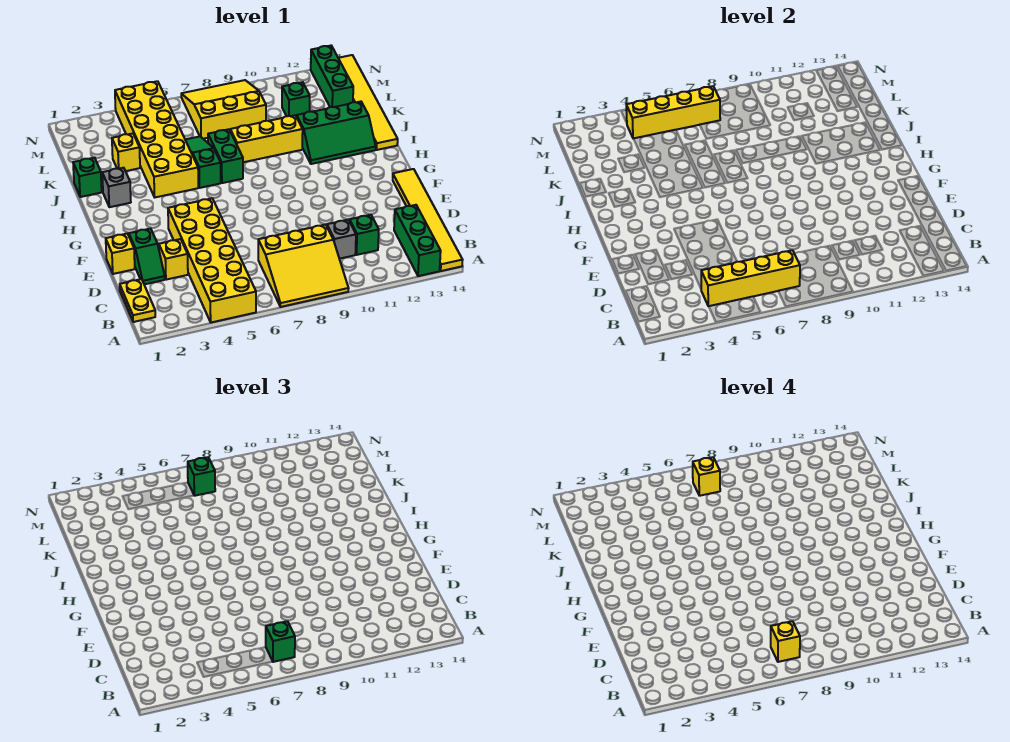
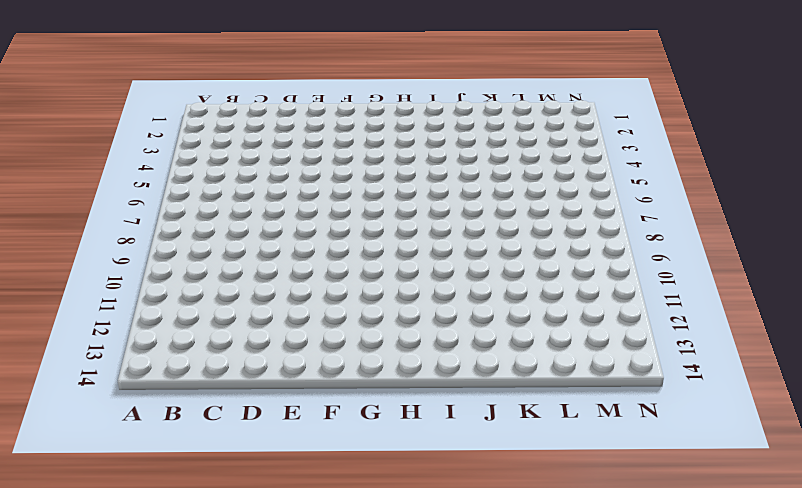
none -> yellow 2x6 brick [168,198,256,322]
none -> yellow 3x3 slope [258,225,349,307]
none -> green 1x3 brick [394,205,441,276]

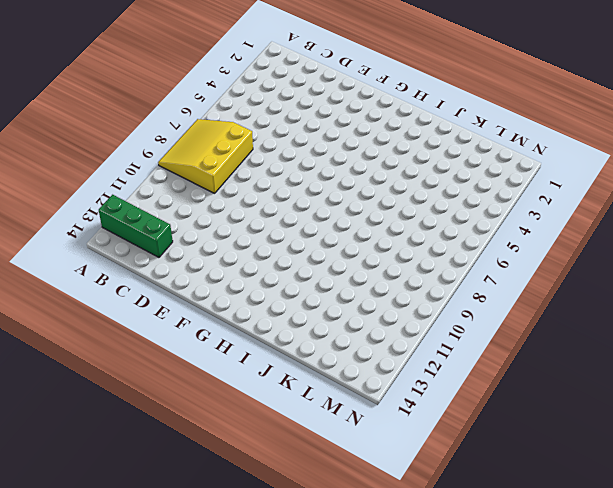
none -> yellow 2x6 brick [168,198,256,322]
none -> yellow 1x6 tile [393,169,463,271]
none -> yellow 1x2 plate [120,279,155,322]

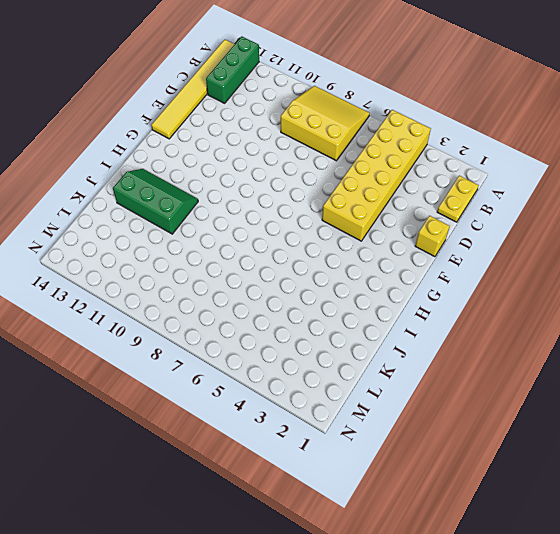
none -> grey 1x1 brick [327,220,356,259]
none -> green 1x1 brick [350,215,379,255]
none -> green 1x2 slope [129,229,165,284]

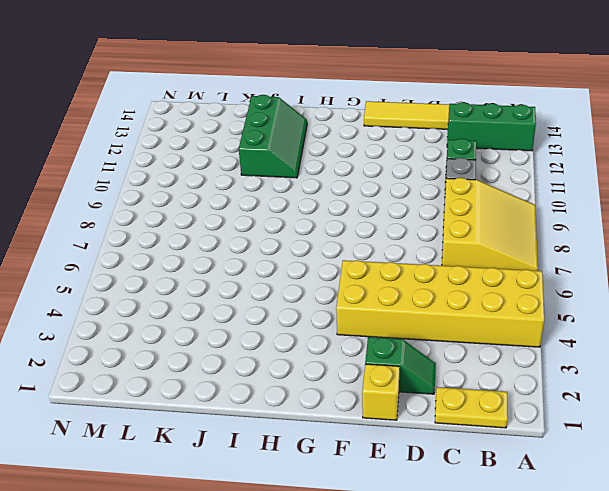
none -> yellow 1x1 brick [159,239,188,280]
none -> grey 1x1 brick [102,168,131,207]
none -> yellow 2x6 brick [115,81,198,197]

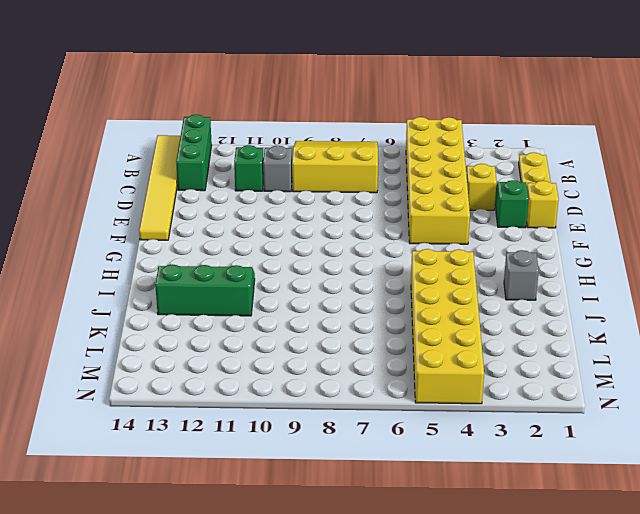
none -> green 1x3 slope [185,136,221,188]
none -> green 1x2 brick [208,129,243,183]
none -> yellow 1x6 tile [338,55,398,150]

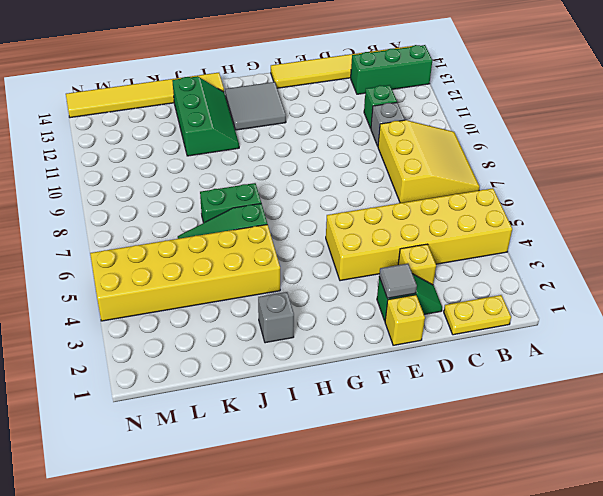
grey 1x1 tile [379,264,417,298] -> none
grey 2x2 tile [225,82,286,130] -> none
none -> green 1x1 brick [73,158,102,197]
none -> yellow 1x3 brick [230,115,303,162]
none -> yellow 1x1 brick [112,134,140,171]

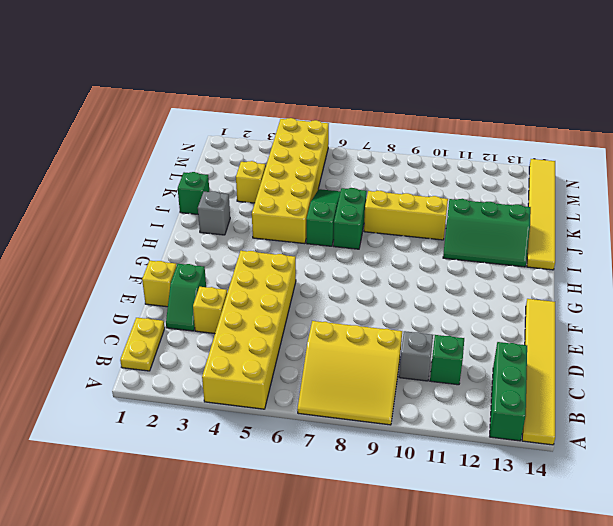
none -> yellow 3x3 slope [181,80,266,139]
none -> green 1x1 brick [282,82,310,117]
none -> green 1x3 brick [311,46,353,107]

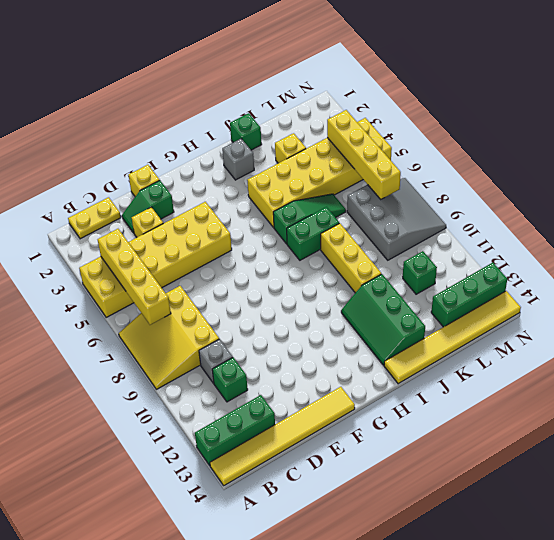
grey 3x3 slope [347,178,446,260] -> yellow 3x3 slope [181,80,266,139]
none -> green 1x1 brick [266,621,295,662]
none -> green 1x1 brick [188,457,215,496]
none -> yellow 1x1 brick [771,621,800,662]

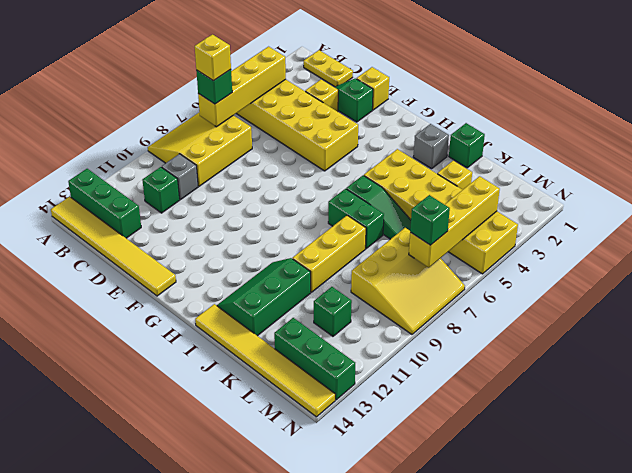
none -> yellow 1x1 brick [693,457,720,496]

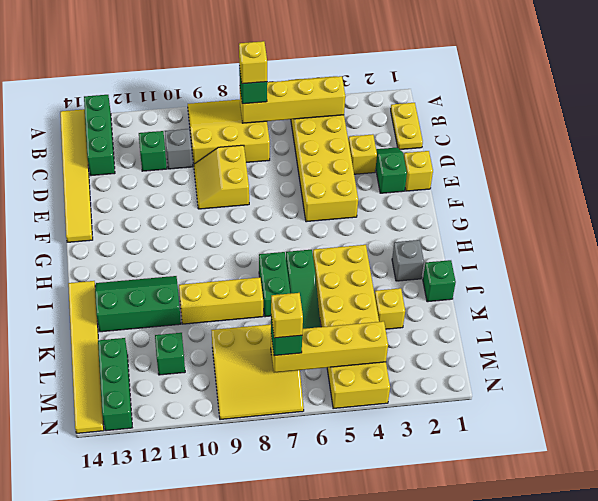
yellow 2x2 slope [194,145,249,209] -> none

